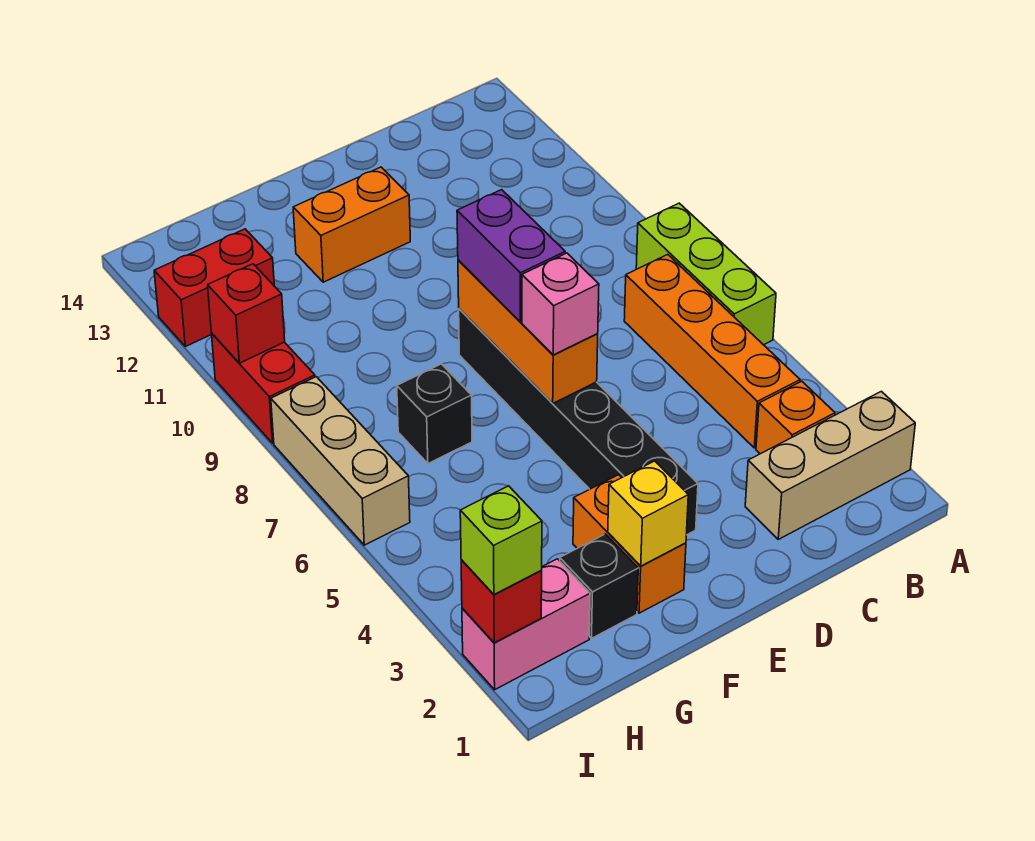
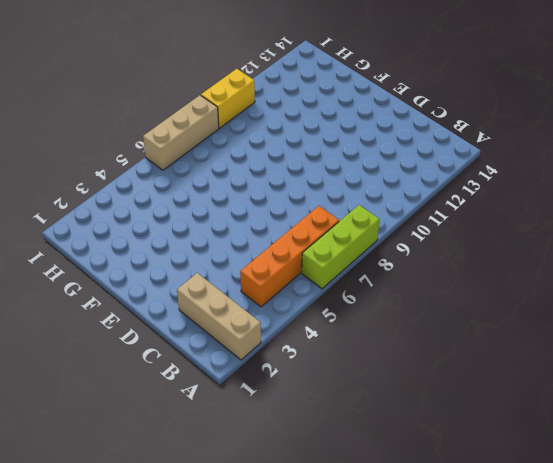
yellow 1x2 brick [201,69,255,128] -> red 1x2 brick [212,334,315,443]
none -> orange 1x1 brick [756,381,835,454]
none -> black 1x6 brick [459,309,698,535]
none -> orange 1x2 brick [293,167,410,282]

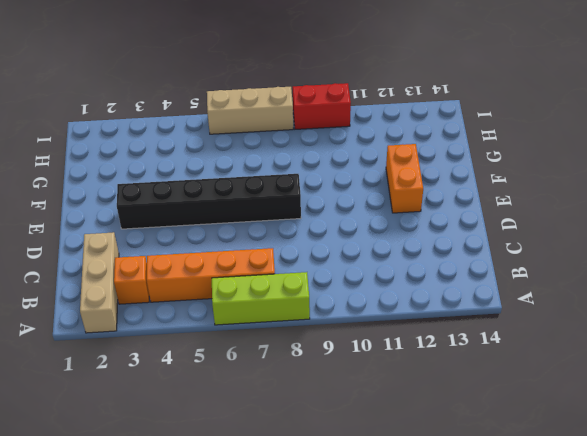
none -> orange 1x2 brick [573,475,686,613]
none -> black 1x1 brick [560,534,638,638]
none -> black 1x1 brick [397,364,472,464]

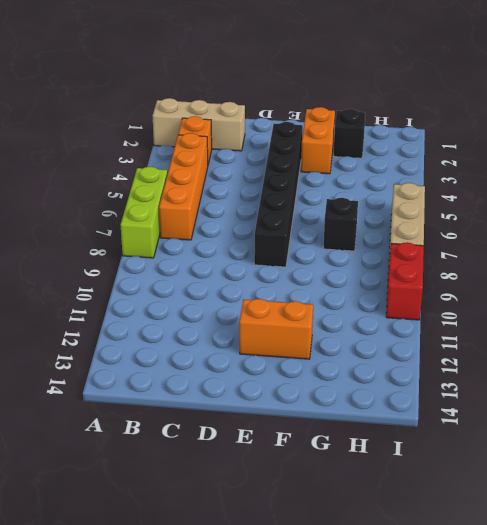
none -> pink 1x2 brick [462,559,590,690]
none -> red 1x2 brick [154,229,274,347]
none -> orange 1x3 brick [458,260,598,403]

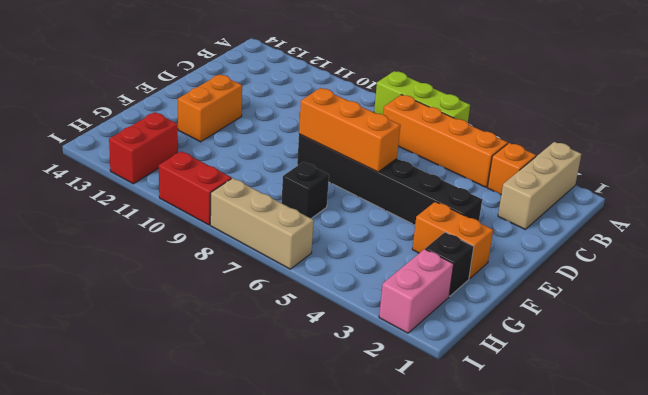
none -> yellow 1x1 brick [608,461,688,566]
none -> red 1x1 brick [461,560,542,643]
none -> red 1x1 brick [208,264,285,363]

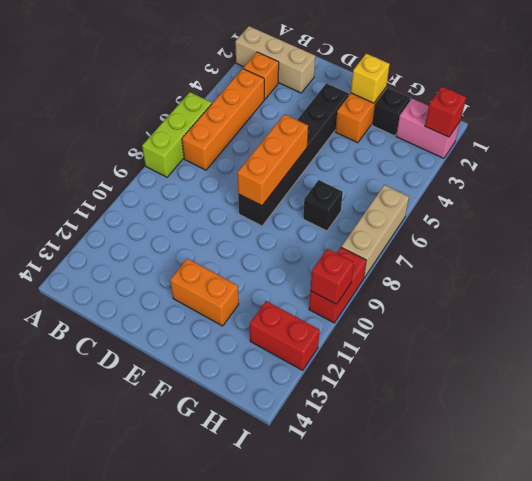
none -> pink 1x1 brick [522,253,599,355]
none -> purple 1x2 brick [457,190,565,322]
none -> lime 1x1 brick [460,486,542,594]

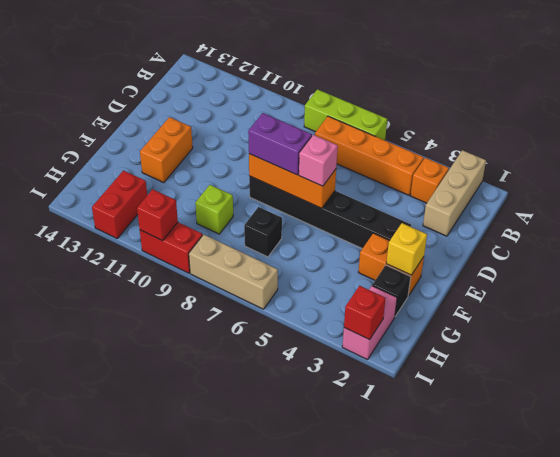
lime 1x1 brick [195,185,233,234] -> lime 1x1 brick moved to [460,486,542,594]

